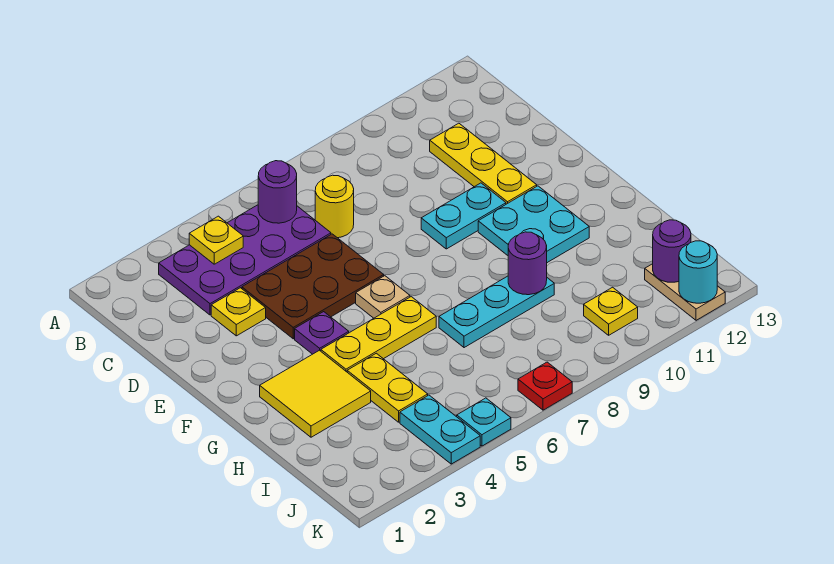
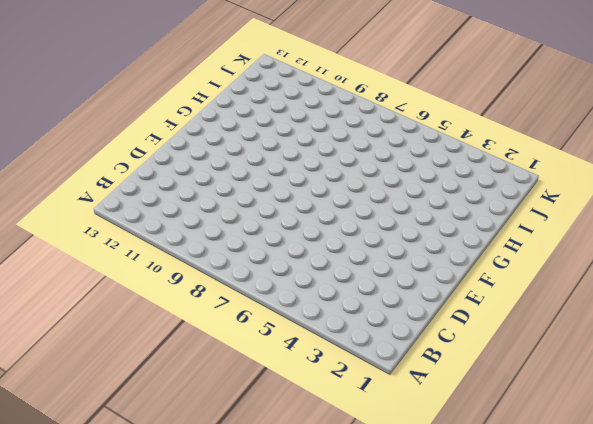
none -> purple 2x4 plate [159,205,331,315]
none -> yellow 1x1 round brick [315,175,354,238]
none -> yellow 1x3 plate [430,123,537,204]

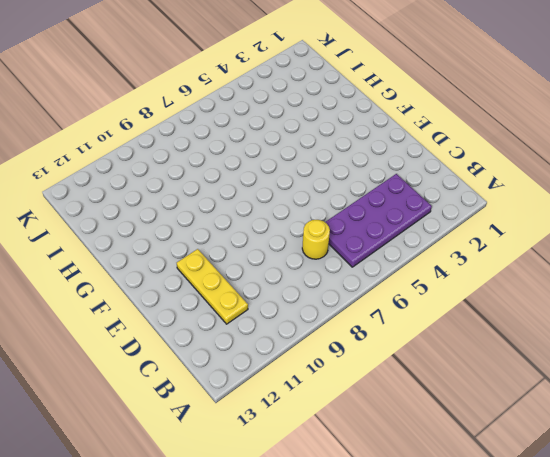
none -> yellow 1x1 plate [211,288,266,336]
none -> brown 2x3 plate [242,234,384,339]
none -> cyan 1x2 plate [421,183,506,249]

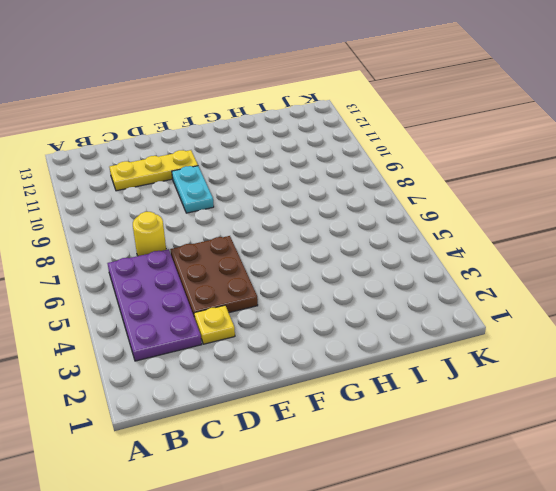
none -> purple 1x1 plate [295,312,349,354]
none -> tan 1x1 plate [356,276,410,318]
none -> cyan 2x2 plate [478,186,589,263]

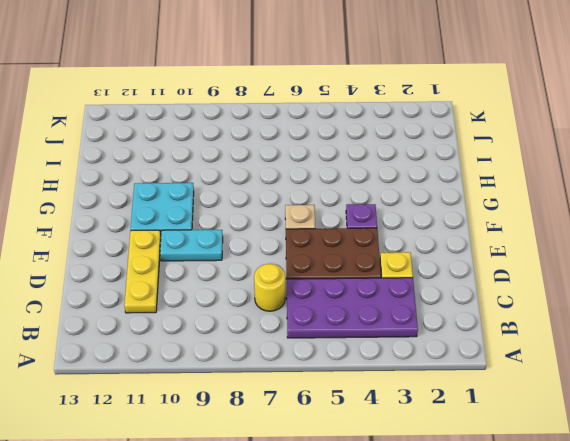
none -> yellow 2x2 tile [260,350,371,437]
none -> yellow 1x3 plate [321,297,436,372]
none -> yellow 1x2 plate [347,353,428,422]

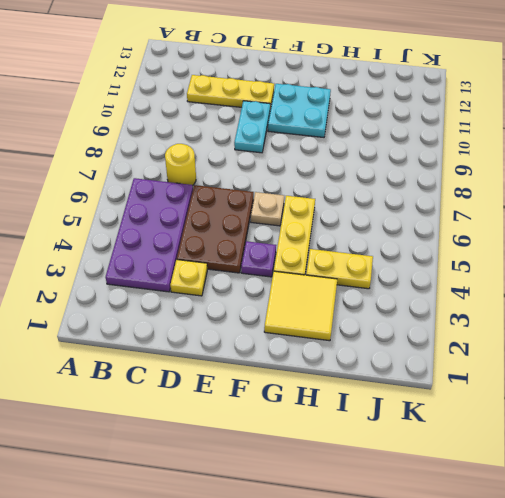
none -> cyan 1x3 plate [439,276,554,348]
none -> cyan 1x2 plate [400,395,480,464]
none -> yellow 1x1 plate [584,287,638,335]

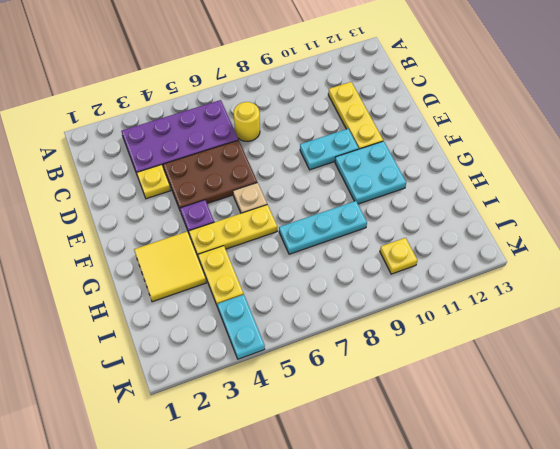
none -> tan 1x2 plate [645,264,725,320]
none -> cyan 1x1 plate [457,398,511,446]
none -> red 1x1 plate [518,362,572,410]

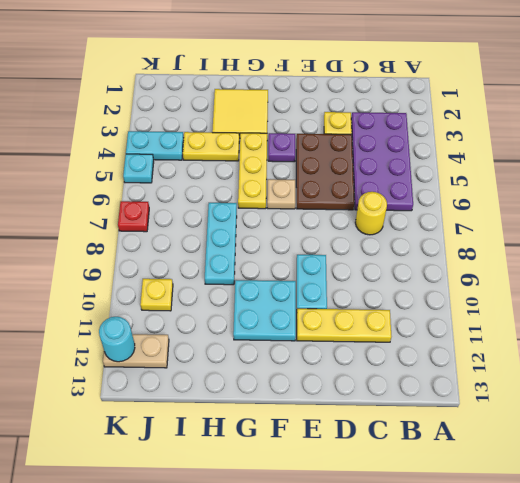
none -> yellow 1x1 plate [189,216,243,264]
none -> purple 1x1 round brick [258,161,297,223]
none -> purple 1x1 round brick [508,232,547,295]

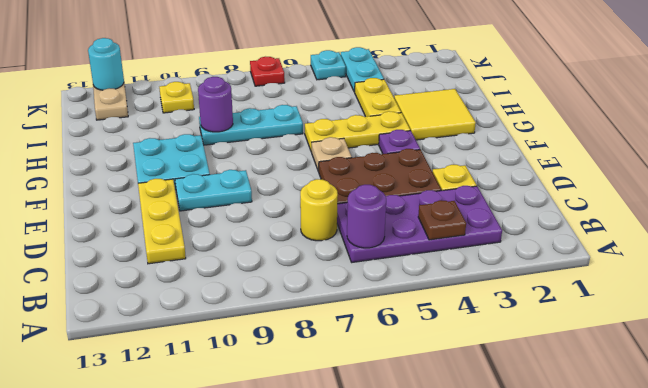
brown 1x1 plate [418,200,466,240] -> yellow 1x1 plate [189,216,243,264]
none -> purple 1x1 round brick [653,220,691,282]

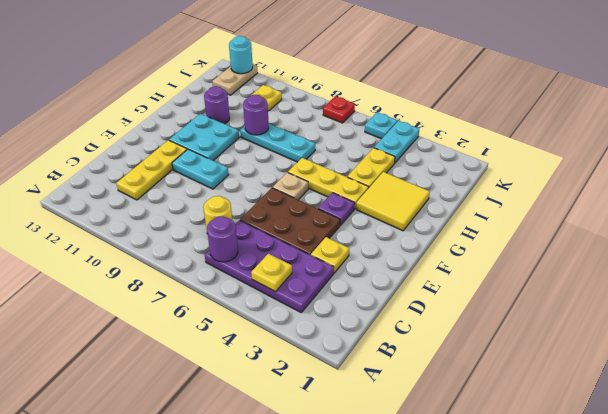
purple 1x1 round brick [204,86,230,124] -> purple 1x1 round brick moved to [653,220,691,282]

